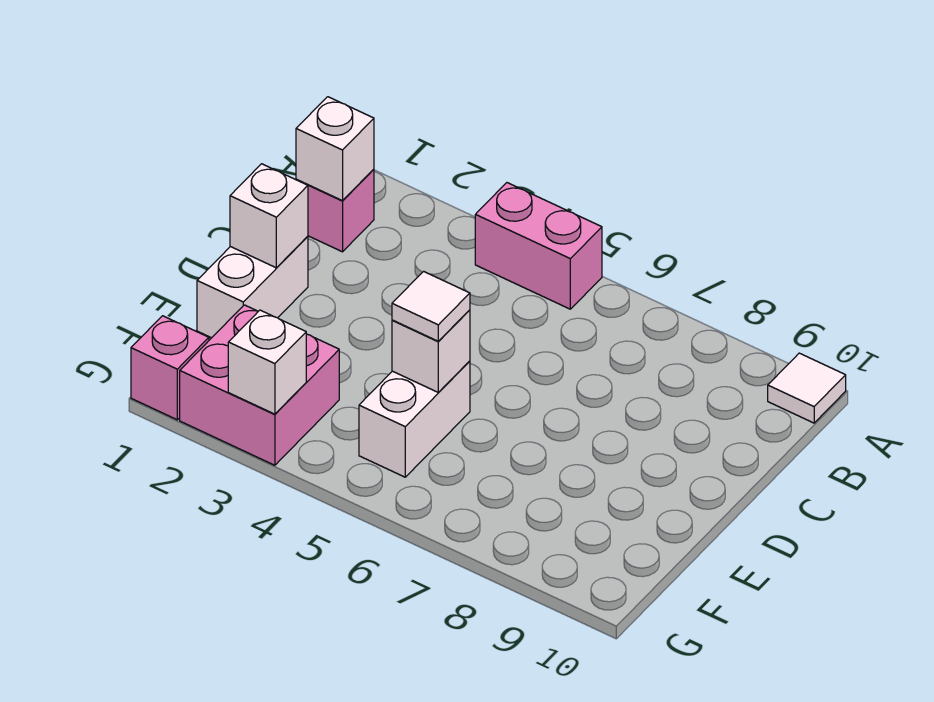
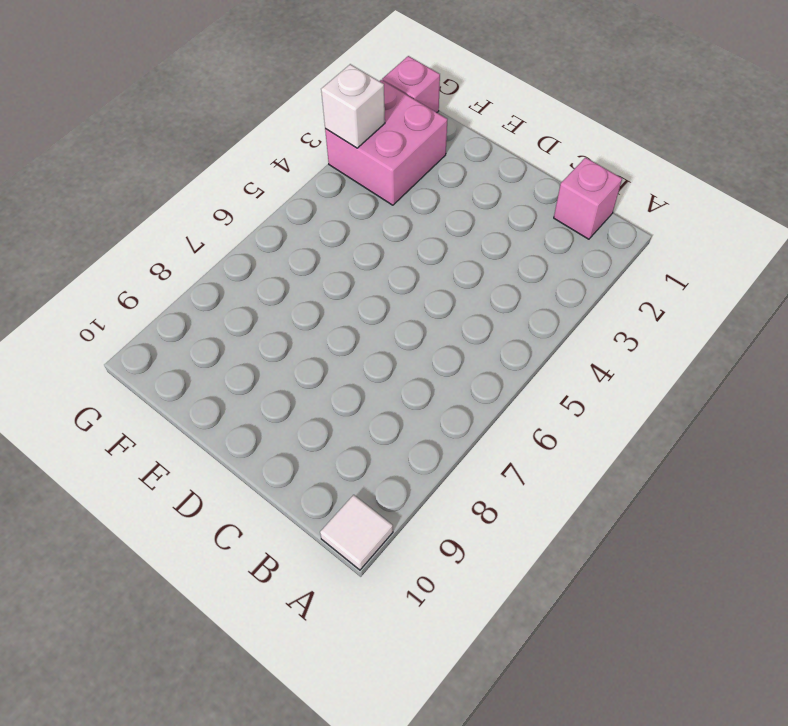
none -> pink 1x2 brick [475,183,602,309]
none -> white 1x2 brick [197,236,308,338]
none -> white 1x2 brick [359,361,470,477]

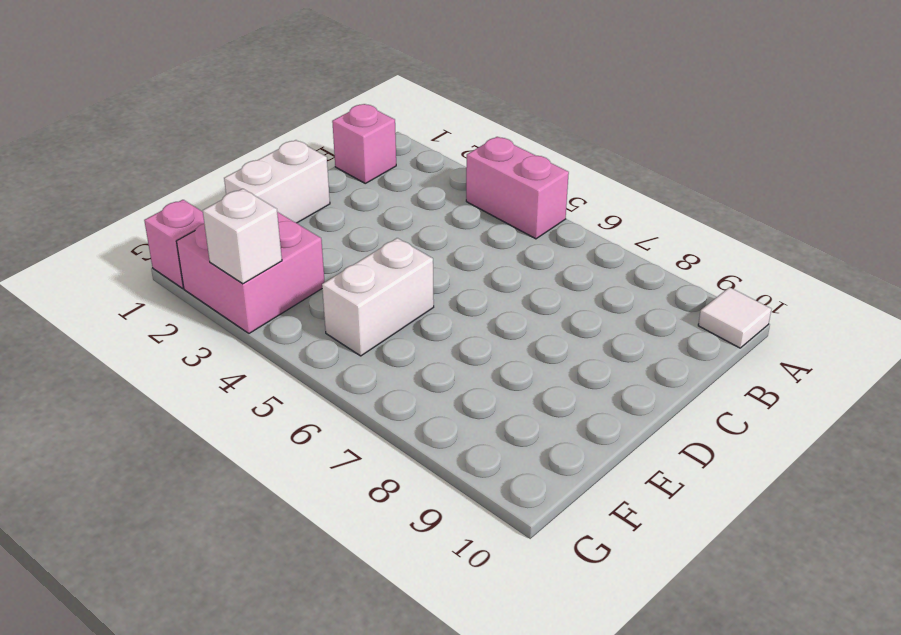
none -> white 1x1 brick [296,97,374,201]
none -> white 1x1 brick [230,164,308,268]
none -> white 1x1 brick [392,310,470,393]

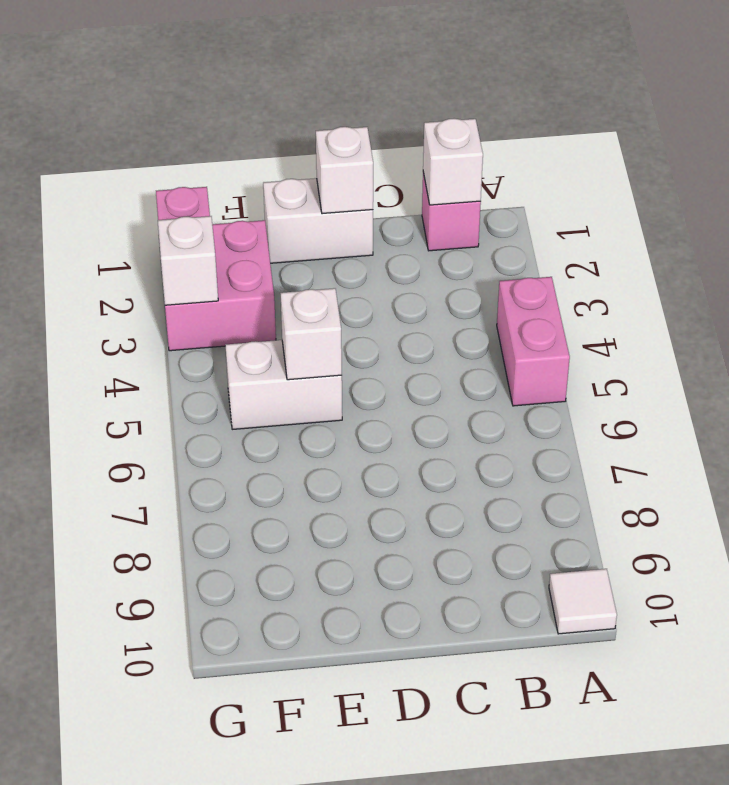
none -> white 1x1 tile [392,271,470,341]

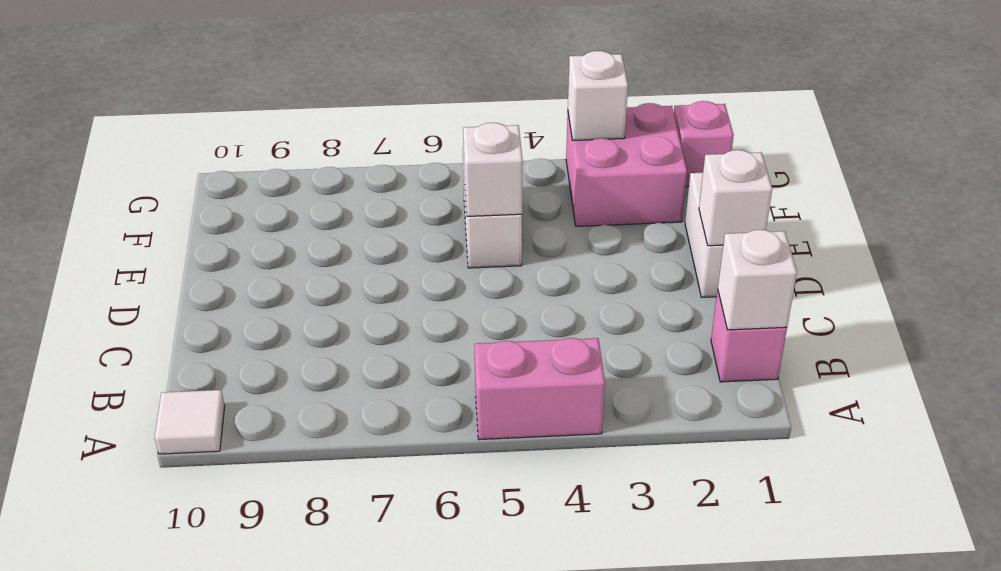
none -> white 1x1 tile [392,271,470,341]

